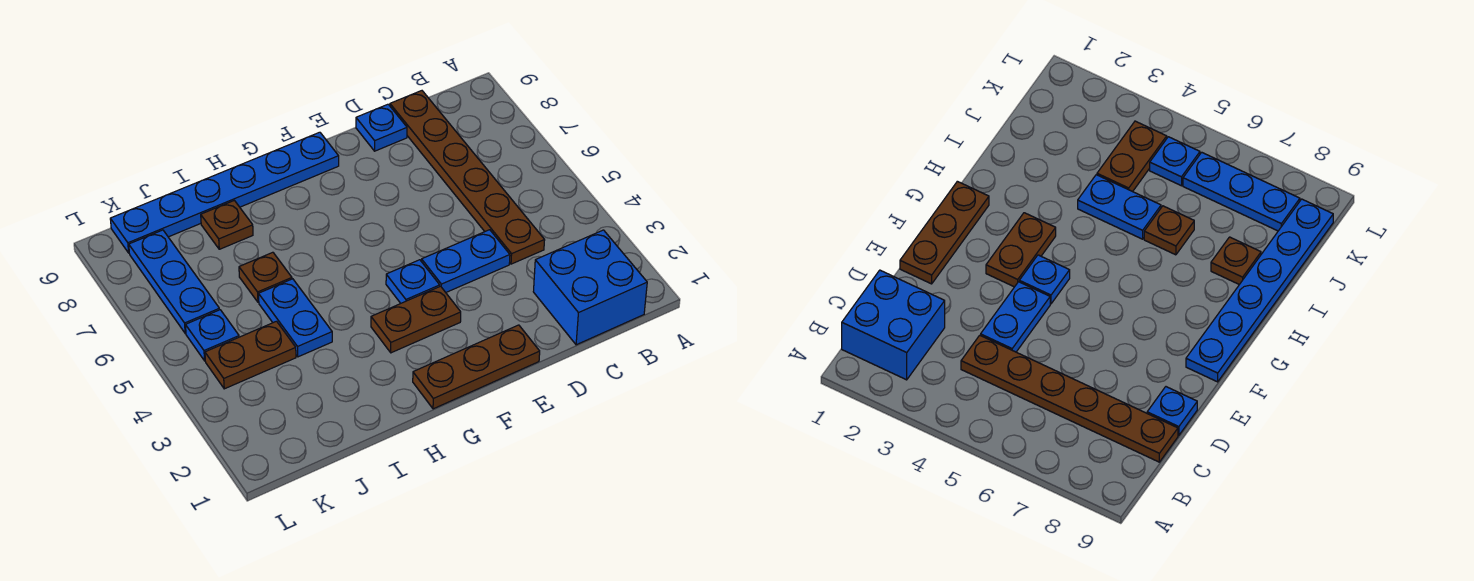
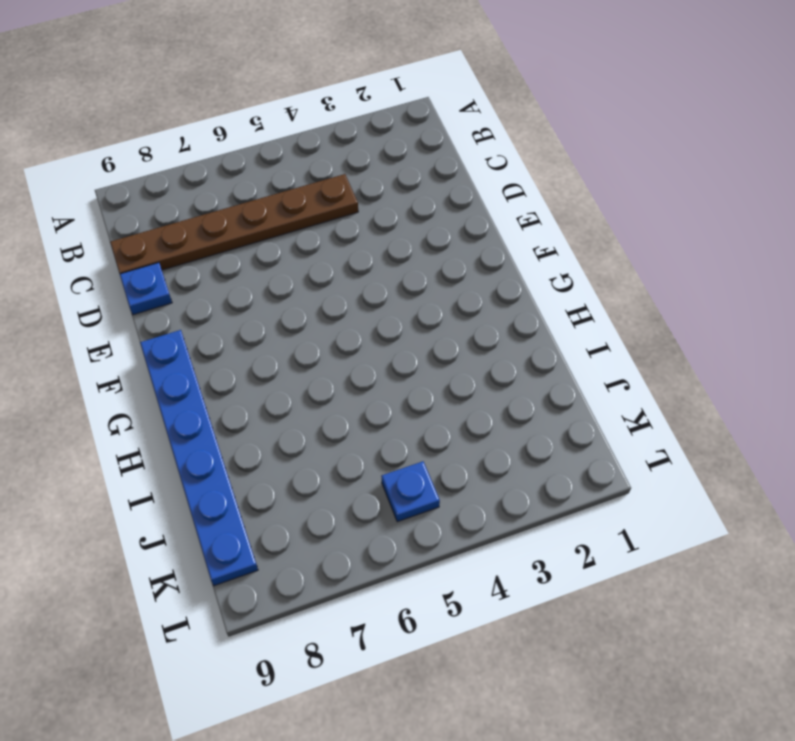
none -> blue 2x2 brick [533,230,647,345]
none -> blue 1x2 plate [422,230,510,292]
none -> brown 1x3 plate [413,325,540,409]

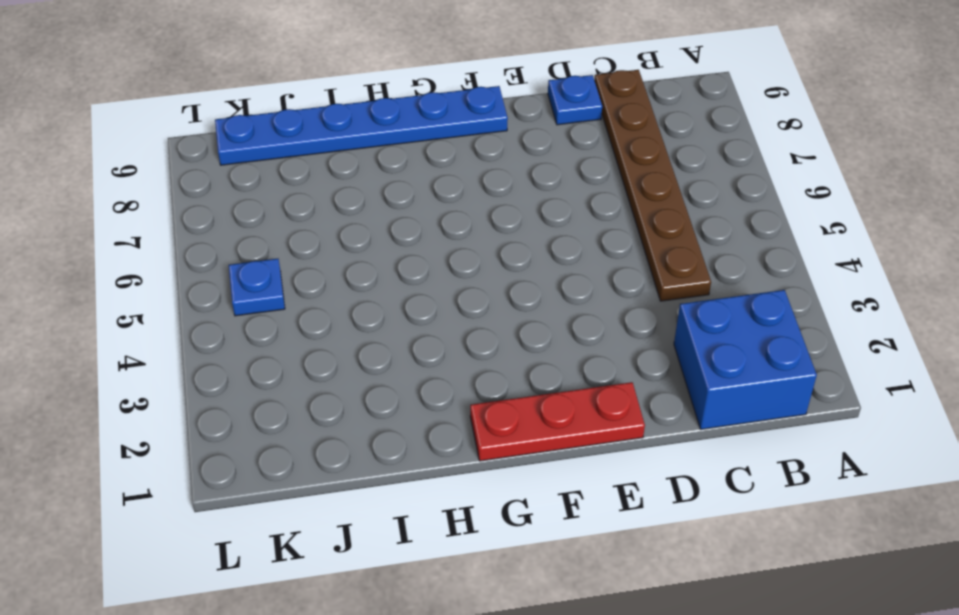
red 1x3 plate [470,382,645,461] -> brown 1x3 plate [413,325,540,409]
none -> blue 1x2 plate [422,230,510,292]
none -> brown 1x2 plate [371,286,461,353]
none -> blue 1x1 plate [386,260,440,303]

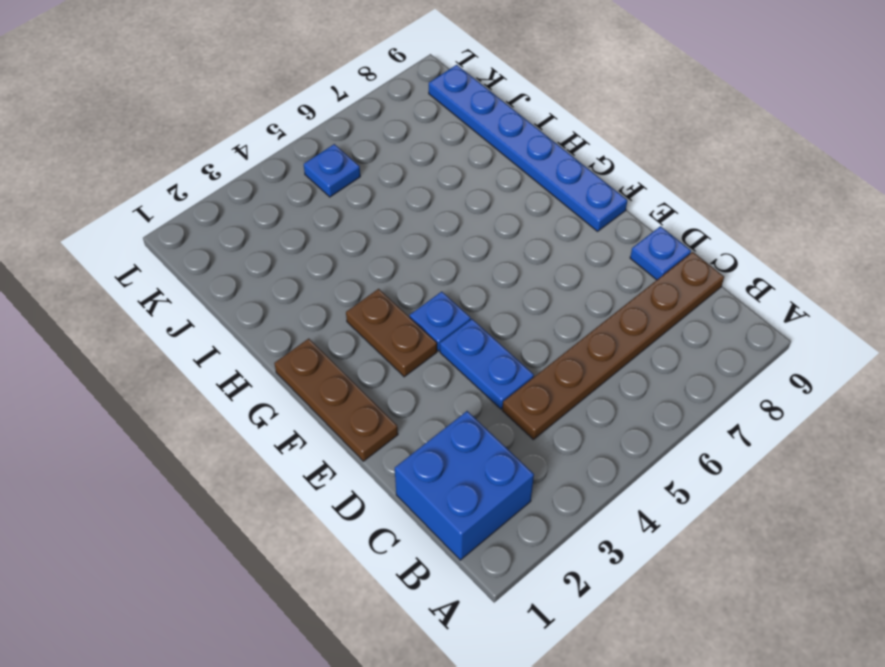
none -> blue 1x2 plate [259,279,332,357]
none -> brown 1x1 plate [239,252,292,302]
none -> brown 1x1 plate [201,200,253,249]

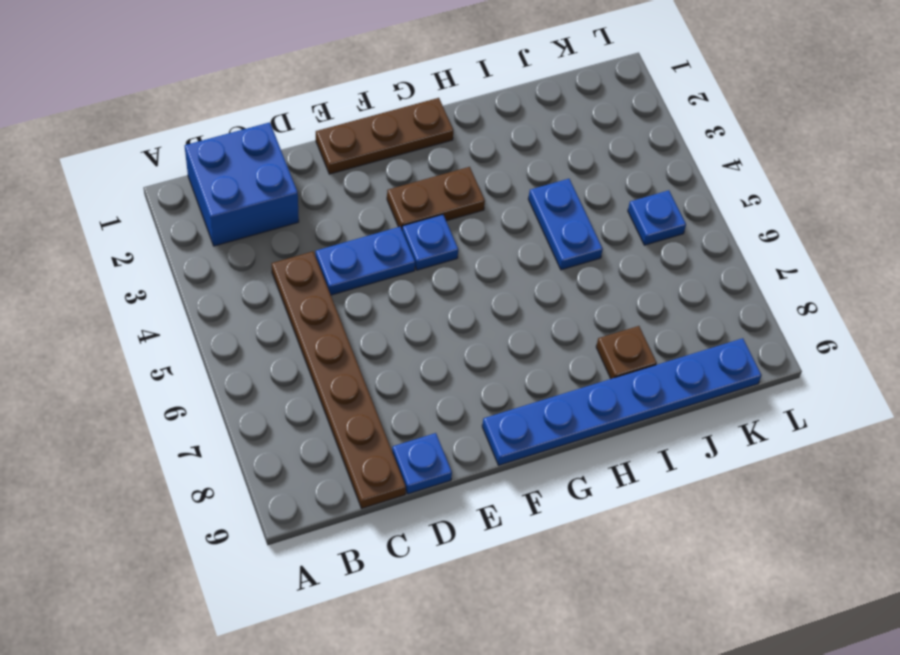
none -> brown 1x1 plate [239,252,292,302]
none -> brown 1x2 plate [205,321,296,389]
none -> blue 1x3 plate [129,230,220,333]

